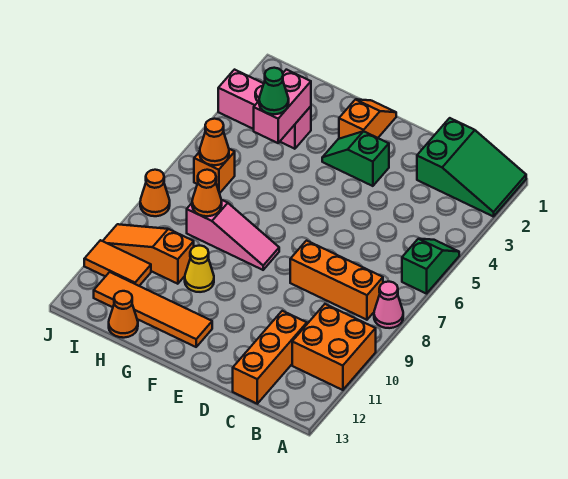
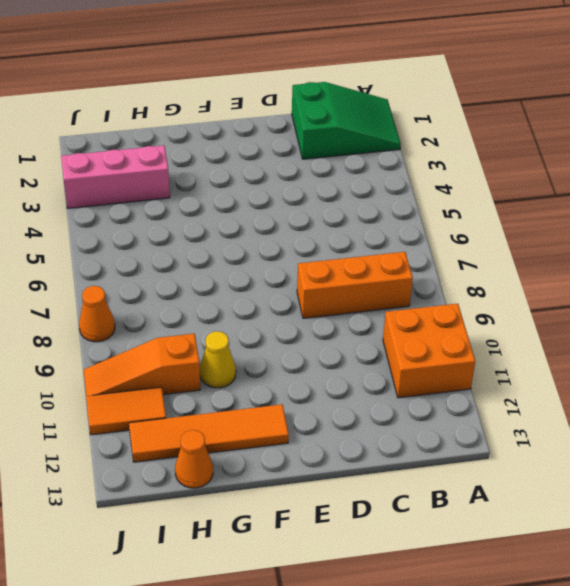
none -> green 1x2 slope [402,239,459,294]
none -> pink 1x1 cone [374,282,403,328]
none -> orange 1x3 brick [233,311,307,404]

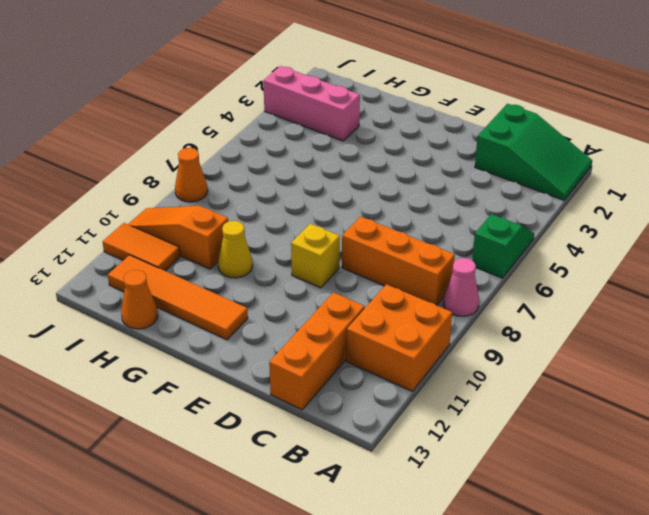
yellow 1x1 brick [291,224,340,288] -> none
none -> green 1x2 slope [322,131,389,186]
none -> orange 1x2 slope [339,99,396,139]
none -> pink 1x3 slope [187,200,279,270]

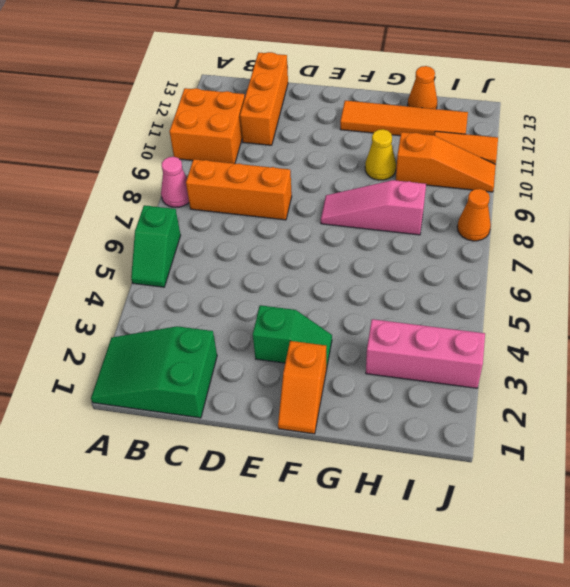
none -> orange 1x1 brick [194,149,235,193]
none -> pink 1x2 brick [254,70,311,143]
none -> orange 1x1 cone [192,170,222,216]

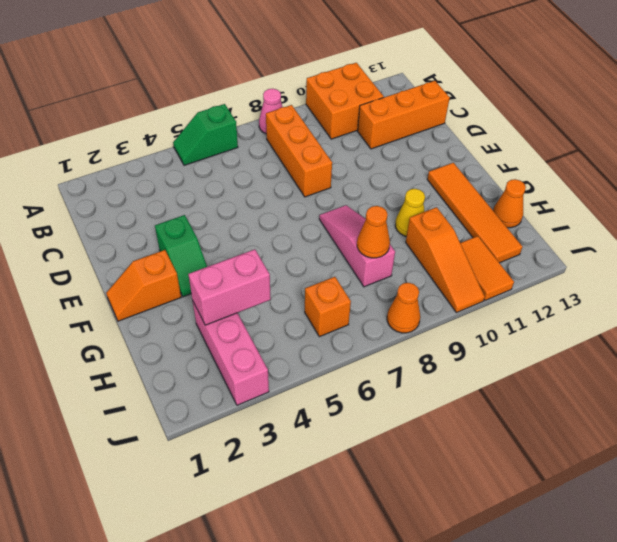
none -> green 2x3 slope [417,118,526,217]
none -> orange 1x1 cone [200,119,229,165]
none -> green 1x1 cone [259,68,289,114]

